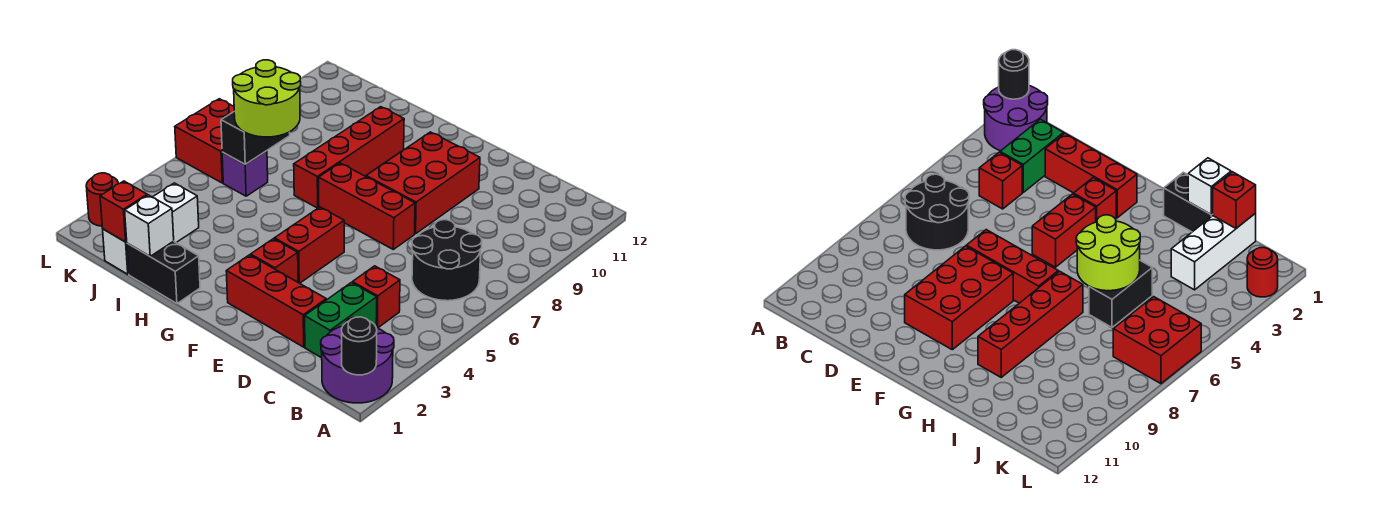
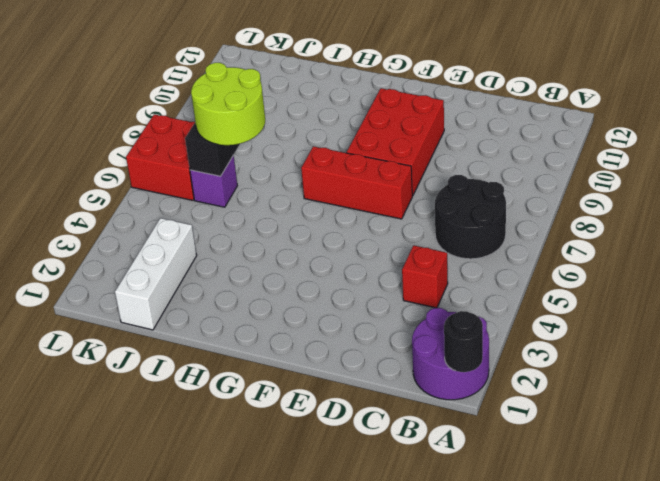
none -> green 1x2 brick [305,283,377,358]
none -> red 1x3 brick [226,255,326,347]
none -> red 1x1 brick [251,239,298,282]

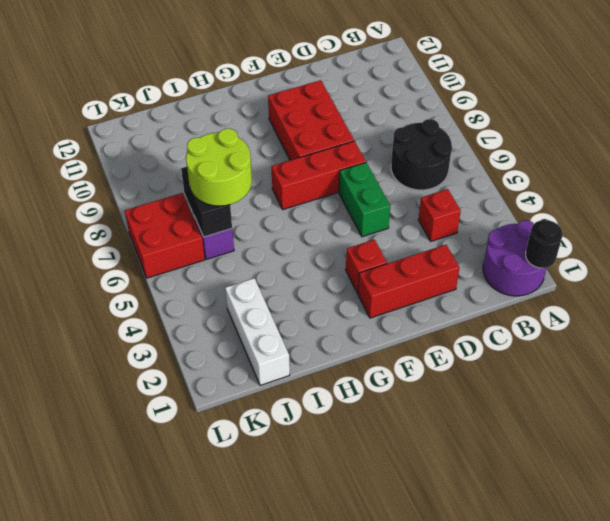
green 1x2 brick [339,162,390,237] -> green 1x2 brick moved to [305,283,377,358]
none -> red 1x2 brick [274,207,344,283]
none -> black 1x2 brick [127,241,200,304]
none -> red 1x4 brick [294,107,404,208]

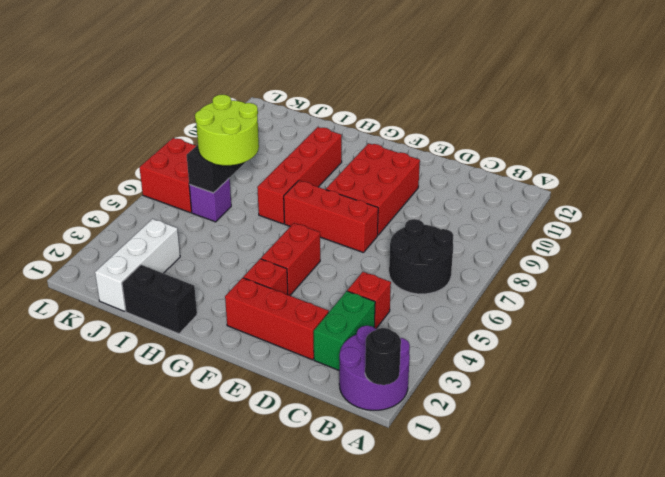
none -> red 1x1 round brick [86,173,118,226]
none -> white 1x1 brick [125,195,174,256]
none -> red 1x1 brick [100,181,147,242]

